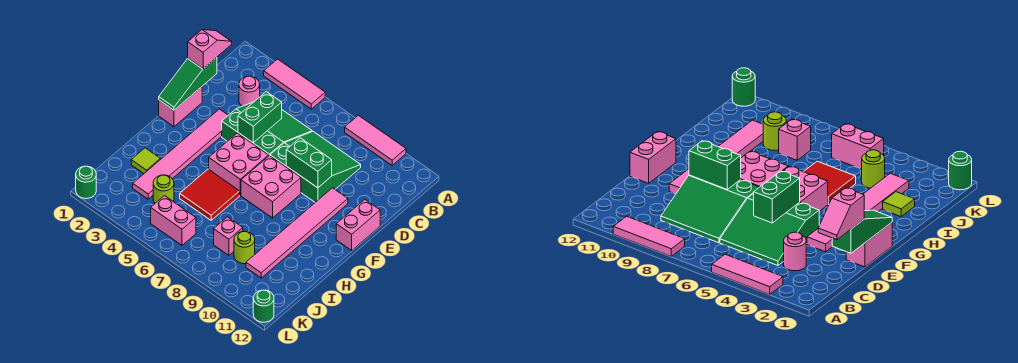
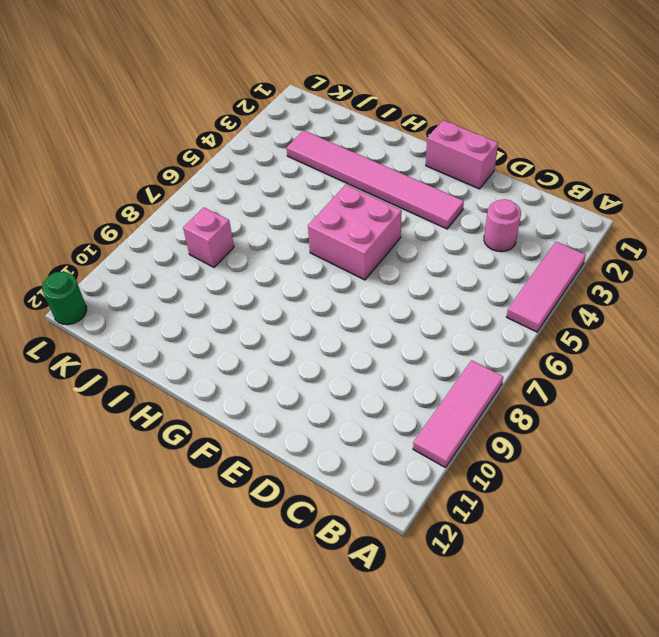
none -> green 3x3 slope [222,102,312,155]
none -> green 3x3 slope [270,131,361,202]
none -> pink 1x6 tile [246,188,348,278]

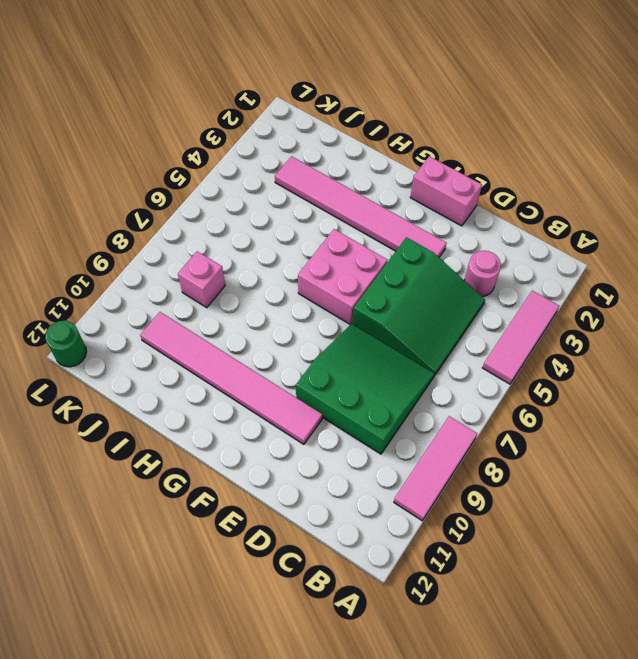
green 3x3 slope [296,324,435,454] -> green 3x3 slope turned to [270,131,361,202]
none -> pink 1x2 brick [336,200,380,250]
none -> pink 2x2 brick [241,155,301,218]
none -> red 2x2 tile [180,169,240,220]

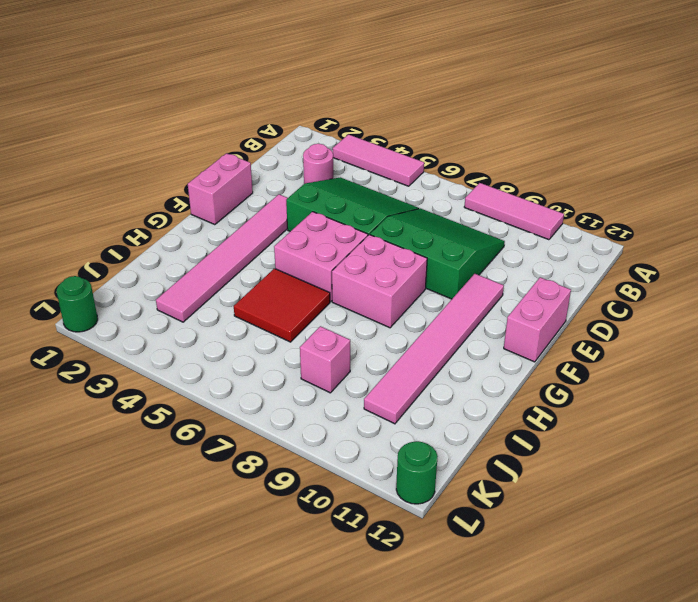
none -> lime 1x1 tile [131,148,160,174]
none -> lime 1x1 round brick [153,175,174,203]
none -> lime 1x1 round brick [234,231,255,264]

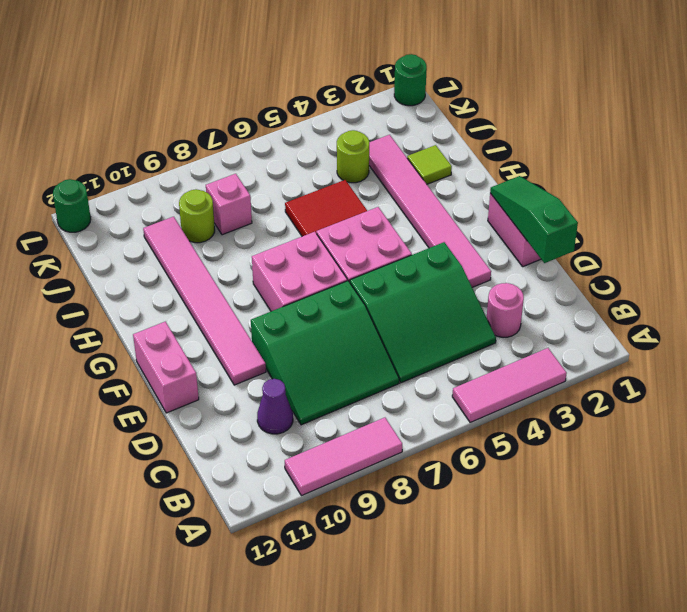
purple 1x1 cone [257,379,293,434] -> none
none -> pink 1x2 brick [151,196,196,245]
none -> green 1x2 brick [238,92,282,143]
none -> green 1x2 brick [286,138,332,188]

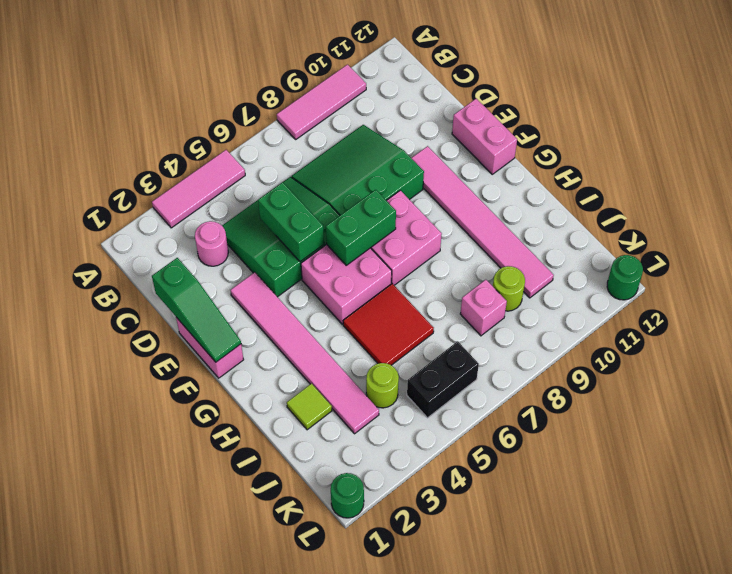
green 1x2 brick [326,190,396,265] -> green 1x2 brick moved to [286,138,332,188]
black 1x2 brick [407,341,479,418] -> pink 1x2 brick [151,196,196,245]
none -> pink 1x2 slope [188,30,232,69]

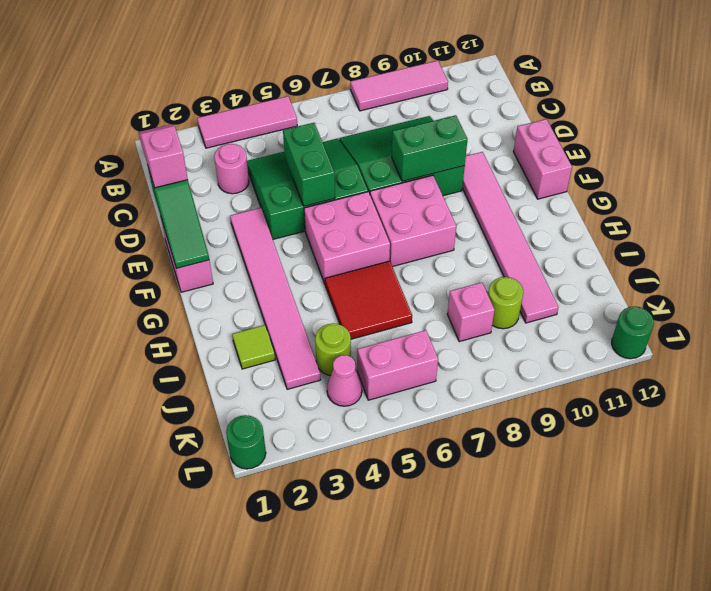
pink 1x1 cone [327,355,362,406] -> none

